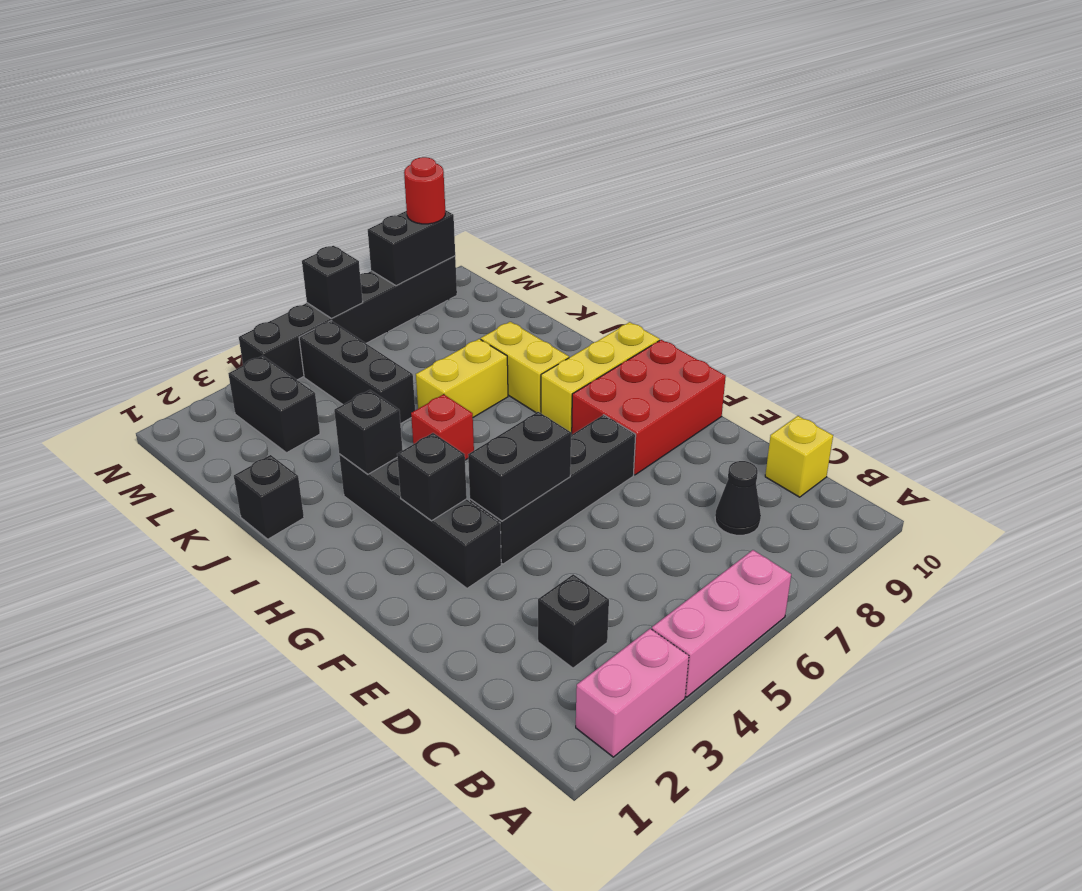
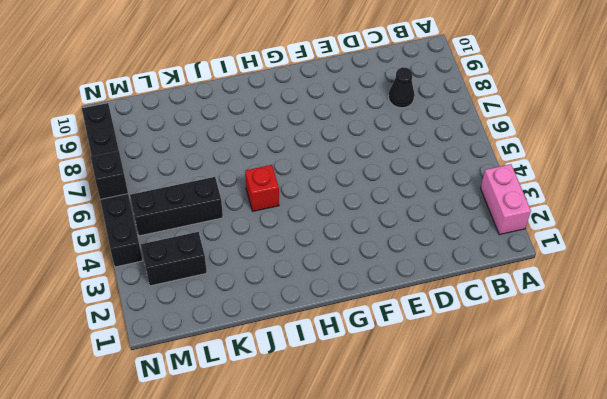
none -> pink 1x3 brick [652,550,791,697]
none -> black 1x1 brick [538,574,609,668]
none -> yellow 1x1 brick [765,416,833,497]

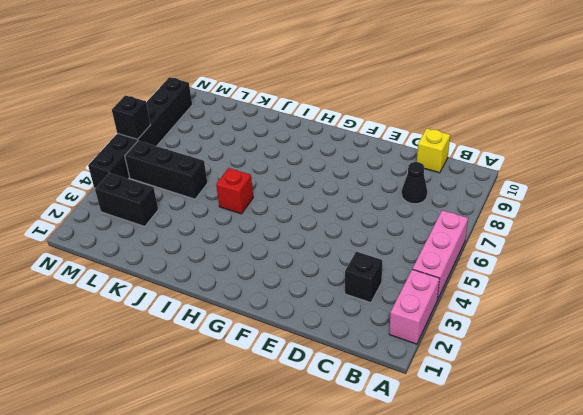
none -> black 1x4 brick [339,454,501,588]
none -> black 1x4 brick [470,415,636,564]
none -> red 2x3 brick [572,340,726,475]

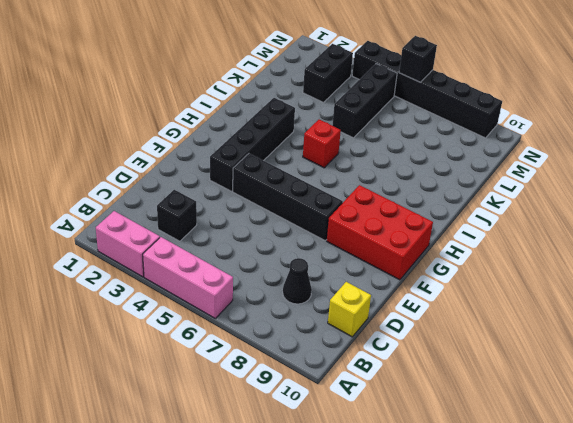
none -> yellow 1x3 brick [541,322,660,433]
none -> yellow 1x2 brick [481,322,569,413]
none -> black 1x1 brick [234,455,304,539]

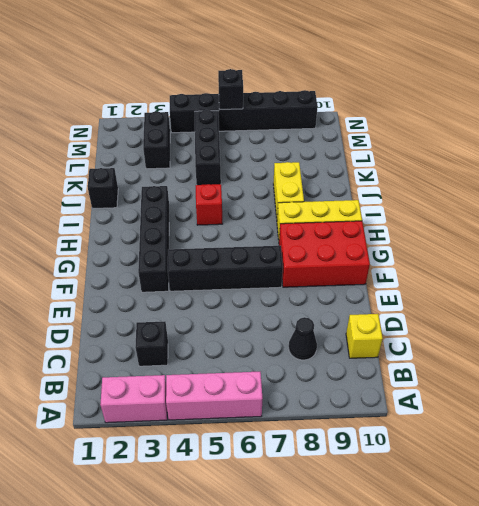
none -> yellow 1x2 brick [416,339,508,417]
none -> black 1x2 brick [468,412,571,521]
none -> black 1x1 brick [397,433,467,521]

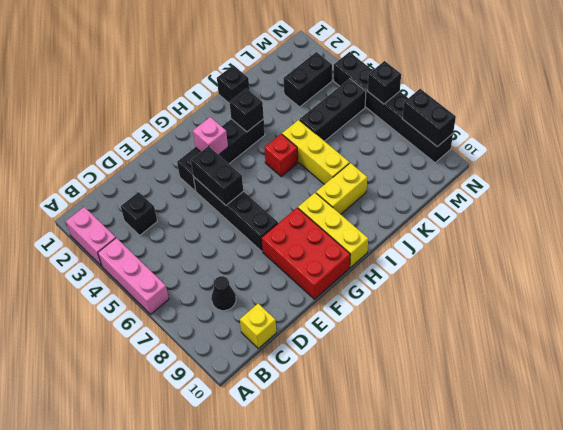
pink 1x1 brick [193,117,228,155] -> black 1x1 brick [397,433,467,521]
yellow 1x3 brick [282,120,350,185] -> yellow 1x2 brick [416,339,508,417]
none -> red 1x1 round brick [404,157,445,224]

